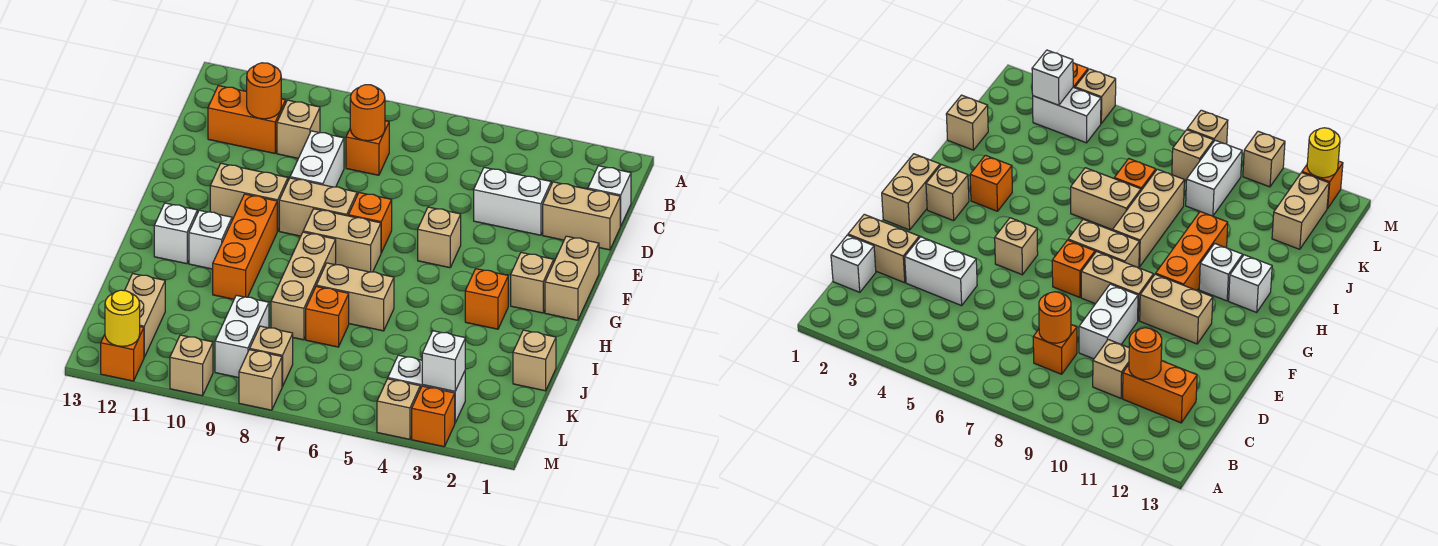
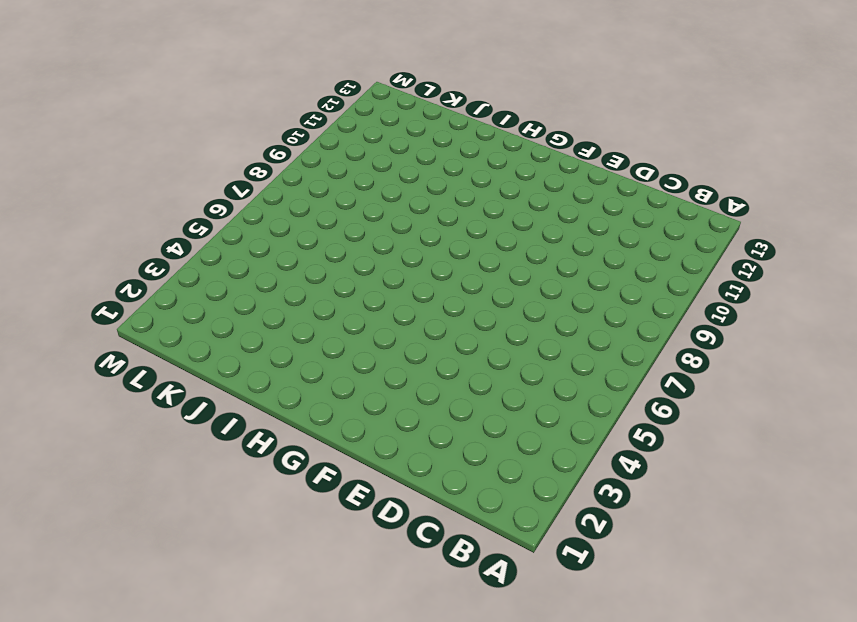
none -> white 1x1 brick [588,166,631,226]
none -> orange 1x1 brick [346,121,389,175]
none -> tan 1x1 brick [277,100,320,158]
none -> orange 1x2 brick [208,86,286,153]

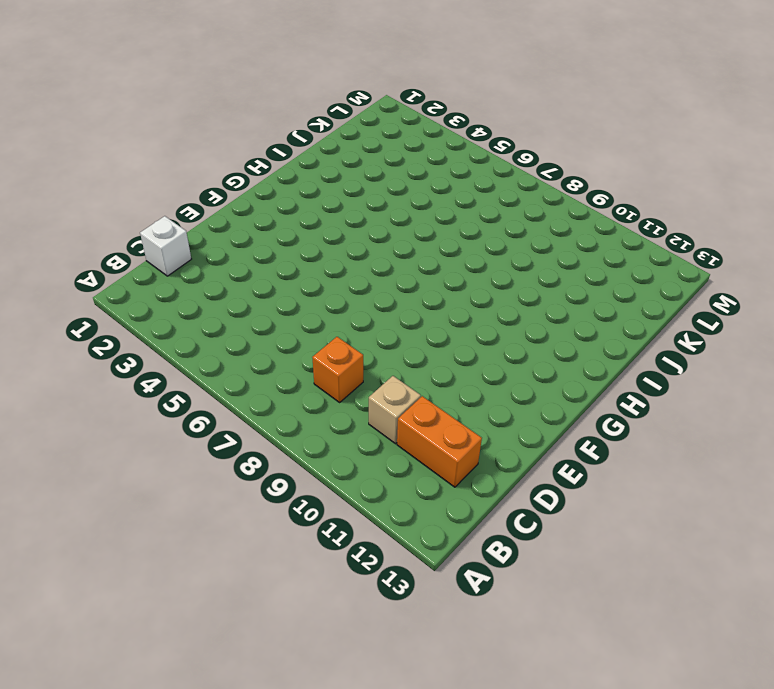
none -> tan 1x2 brick [543,182,620,250]
none -> white 1x2 brick [474,167,551,235]
none -> white 1x2 brick [290,131,344,187]
none -> tan 1x2 brick [545,236,599,320]

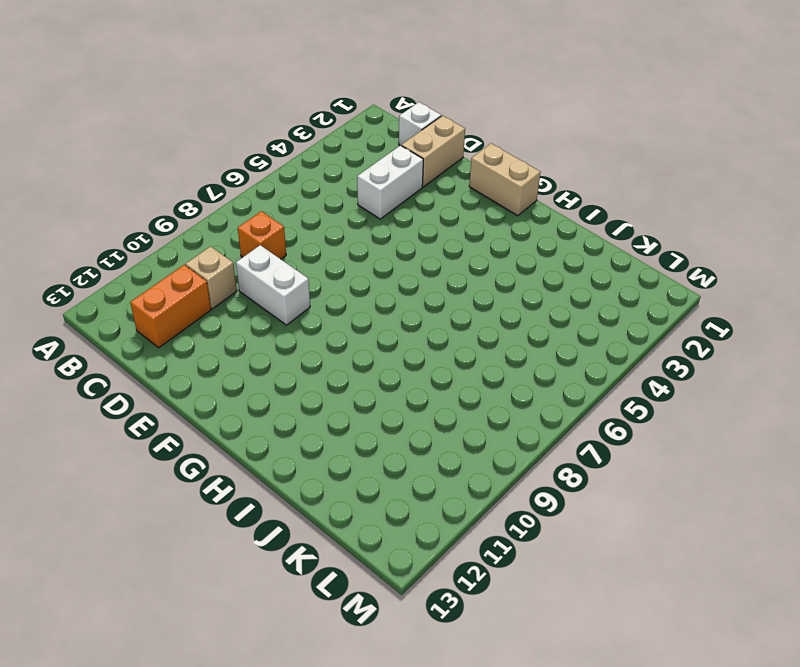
none -> tan 1x1 brick [418,207,461,268]
none -> orange 1x1 brick [349,193,392,253]
none -> tan 1x2 brick [279,178,357,236]
none -> tan 1x2 brick [210,163,288,231]

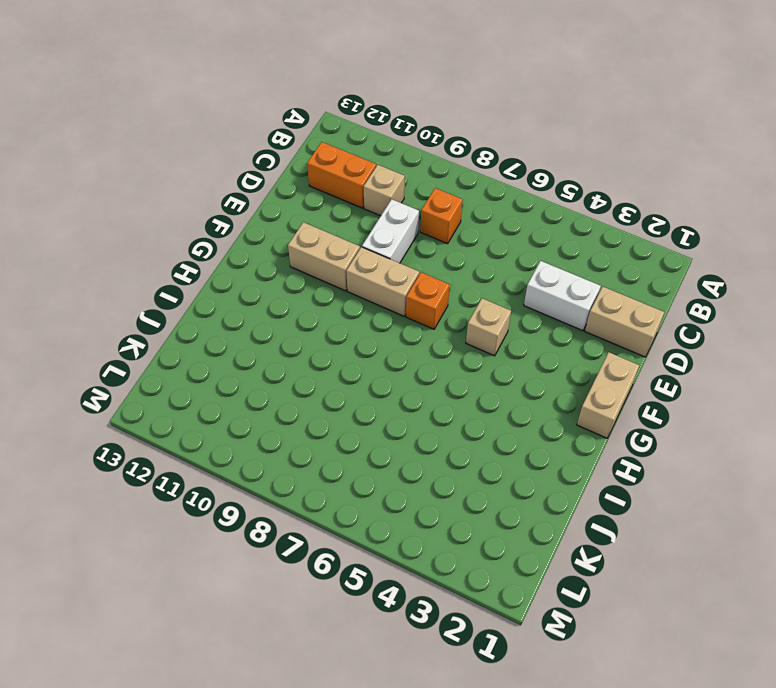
none -> white 1x1 brick [588,166,631,226]
none -> tan 1x1 brick [511,253,554,313]
none -> tan 1x2 brick [303,209,381,272]
none -> orange 1x3 brick [213,194,277,299]

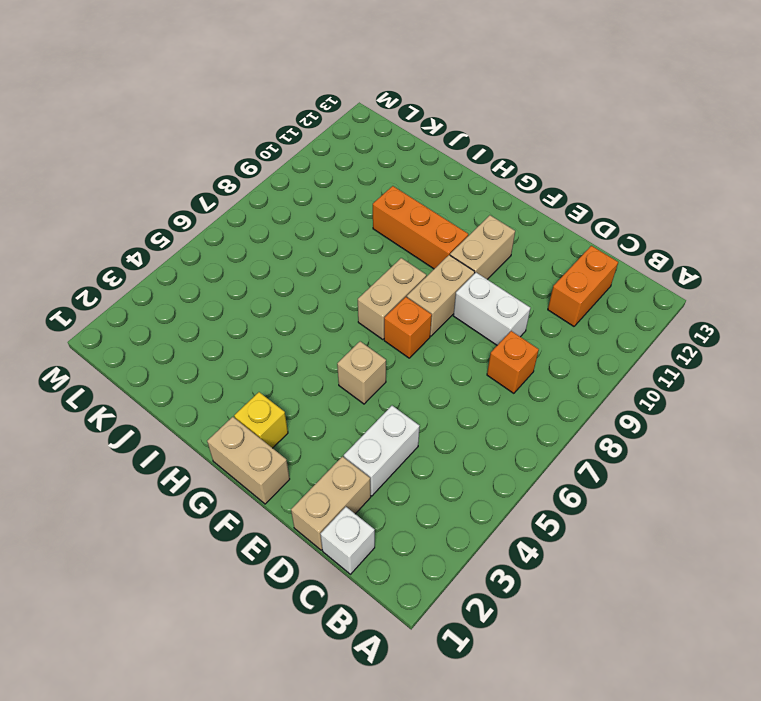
yellow 1x1 brick [234,392,288,448] -> tan 1x1 brick [511,253,554,313]
none -> tan 1x1 brick [277,100,320,158]
none -> orange 1x1 brick [465,269,508,329]
none -> tan 1x3 brick [271,232,336,340]
none -> white 1x1 brick [189,210,232,269]

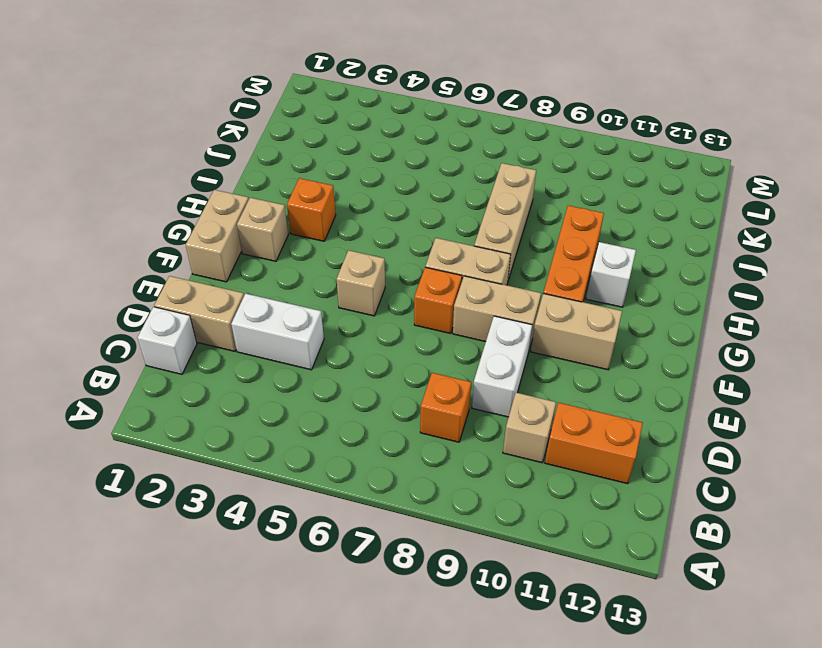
none -> white 1x1 brick [154,203,197,264]
none -> tan 1x2 brick [316,263,394,331]
none -> tan 1x1 brick [513,330,556,391]
none -> orange 1x1 brick [306,287,349,347]

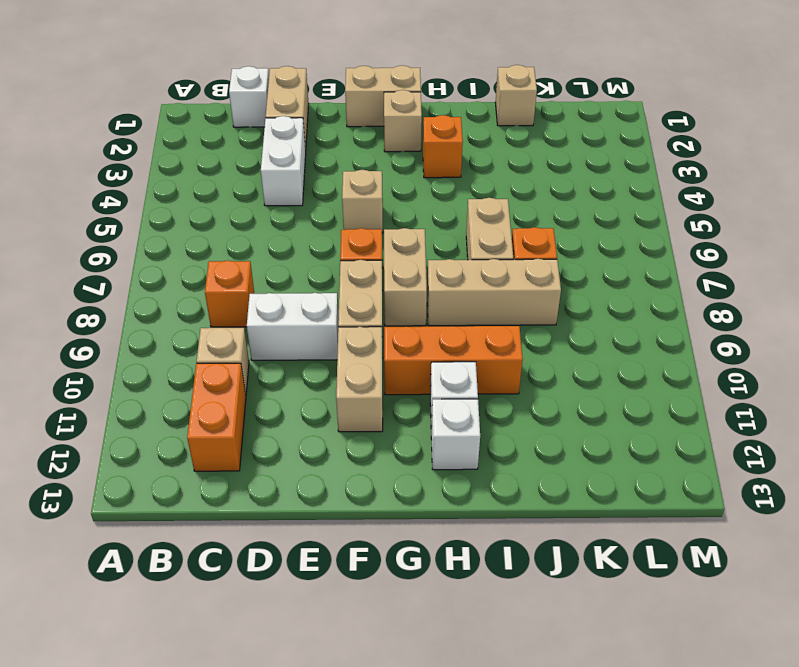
none -> white 1x2 brick [215,295,269,378]
none -> tan 1x2 brick [125,274,165,357]
none -> white 1x2 brick [388,355,465,423]
none -> tan 1x1 brick [250,326,293,387]

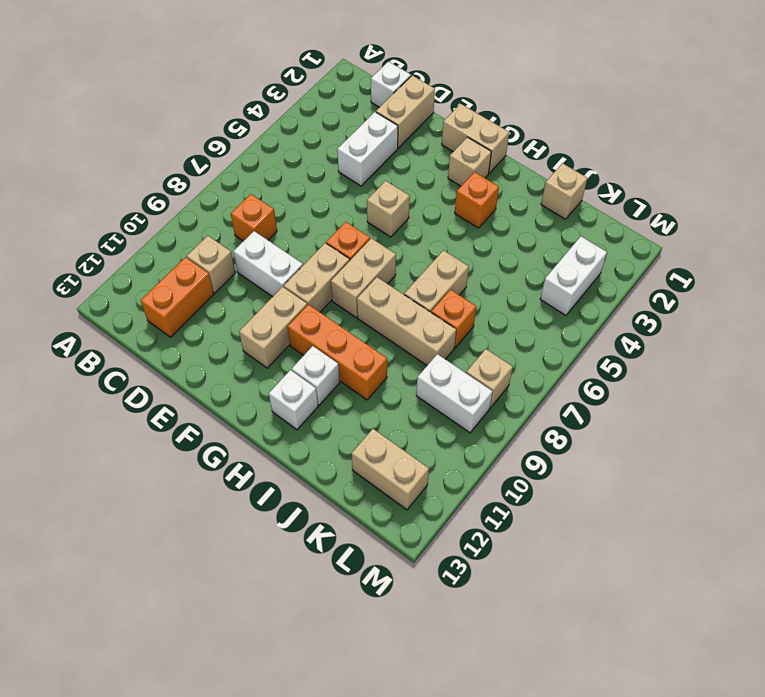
none -> orange 1x1 brick [412,386,455,447]
none -> tan 1x1 brick [377,379,420,439]
none -> tan 1x1 brick [239,350,282,410]
none -> tan 1x1 brick [170,335,213,396]

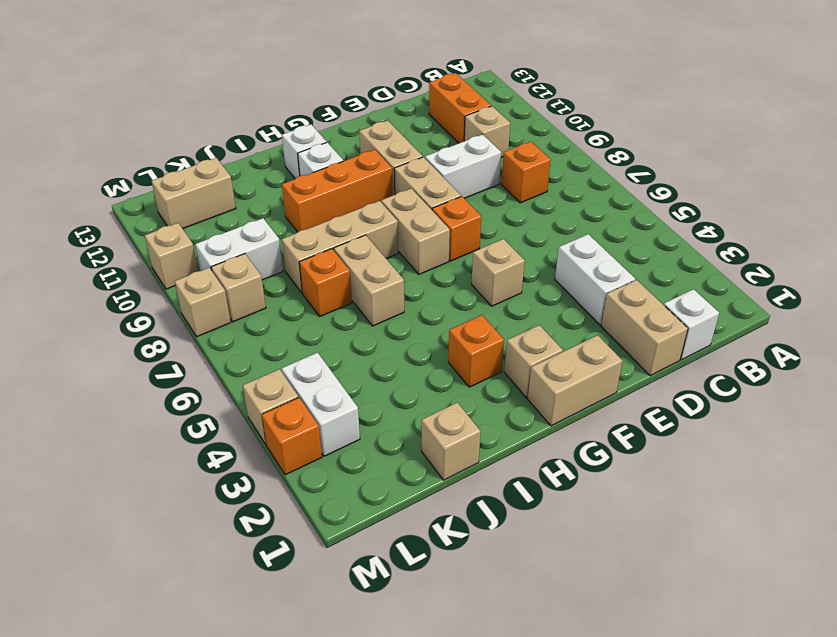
none -> orange 1x1 brick [101,327,144,381]
none -> orange 1x1 round brick [350,85,385,141]
none -> orange 1x1 round brick [247,63,281,119]
none -> white 1x1 brick [422,331,465,391]

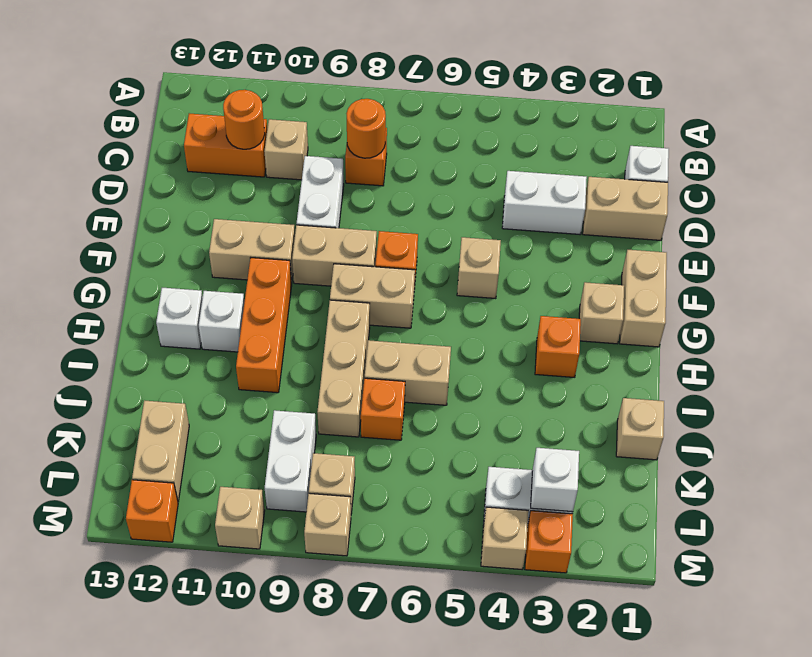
none -> yellow 1x1 round brick [105,290,140,346]

